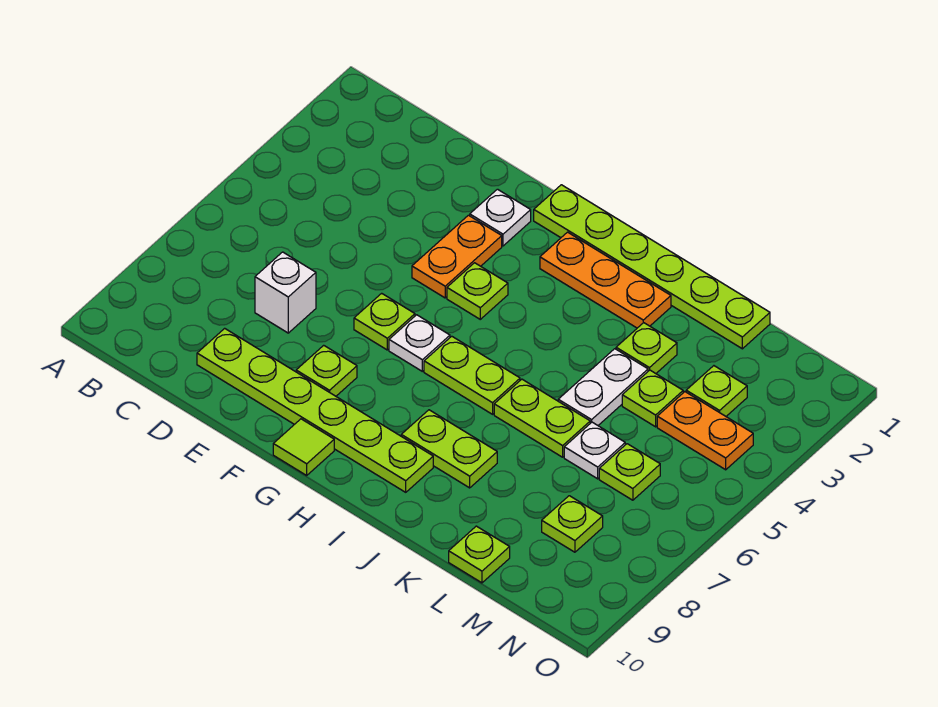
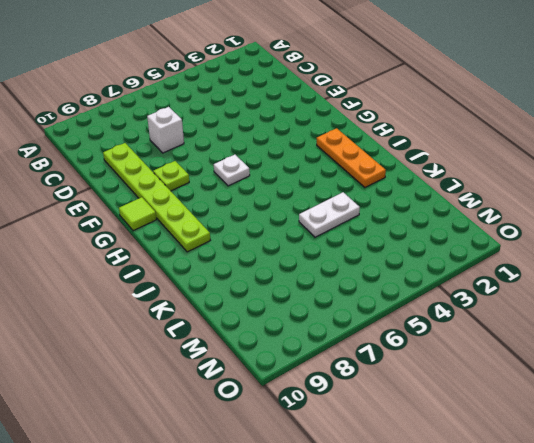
none -> white 1x1 plate [470,189,531,246]
none -> orange 1x2 plate [412,215,502,298]
none -> lime 1x1 plate [354,293,415,350]

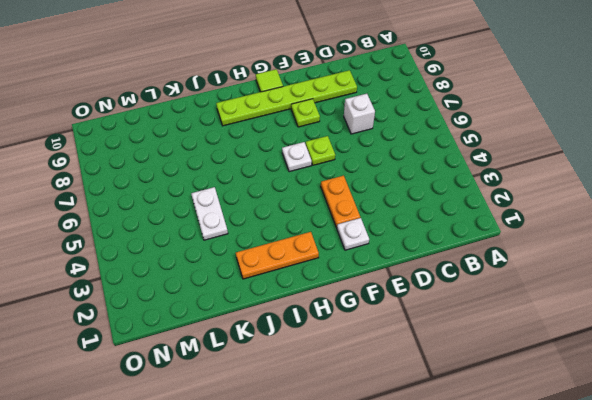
none -> lime 1x6 plate [534,185,770,349]
none -> lime 1x1 plate [447,263,508,319]
none -> lime 1x2 plate [424,336,520,414]

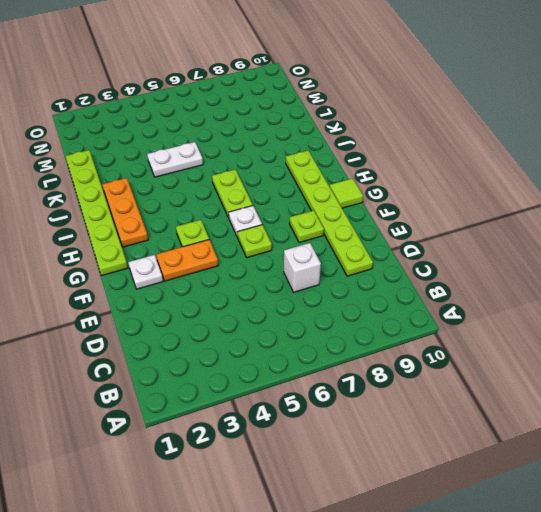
none -> lime 1x2 plate [401,410,497,488]
none -> lime 1x2 plate [494,379,590,457]
none -> lime 1x1 plate [616,323,677,373]

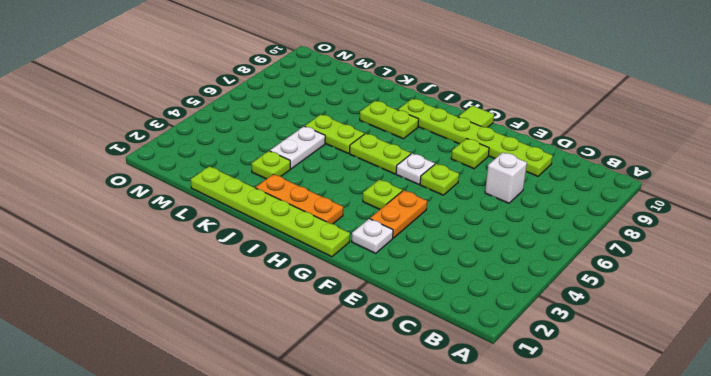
none -> lime 1x1 plate [622,370,683,427]
none -> white 1x1 plate [564,422,625,479]
none -> lime 1x1 plate [449,526,510,583]

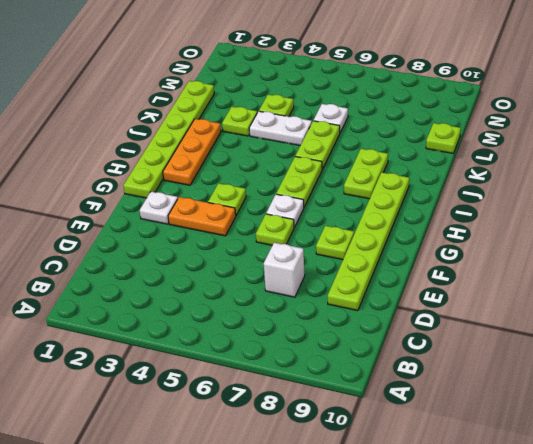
none -> lime 1x1 tile [273,419,334,475]
none -> lime 1x1 plate [686,366,747,416]
none -> orange 1x2 plate [657,392,753,470]

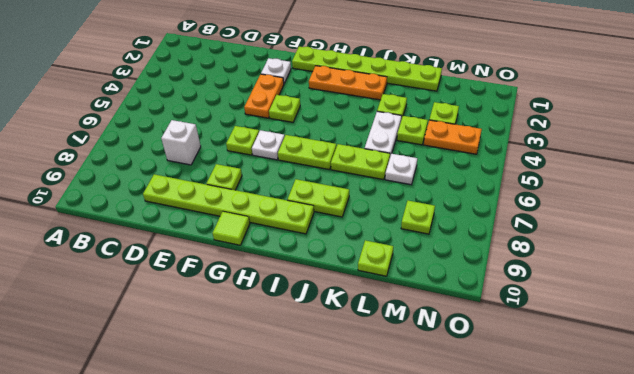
none -> lime 1x1 plate [599,444,660,500]

